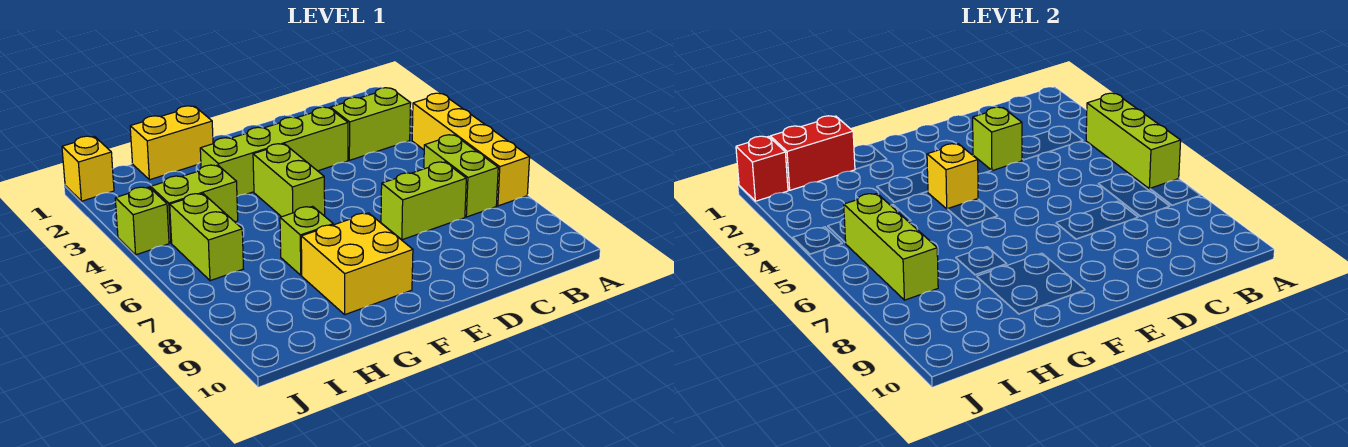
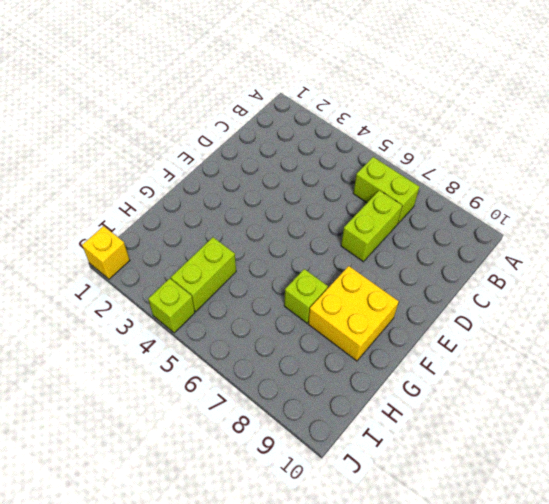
none -> yellow 1x4 brick [412,93,530,206]
none -> lime 1x2 brick [330,88,411,160]
none -> lime 1x4 brick [200,107,348,196]

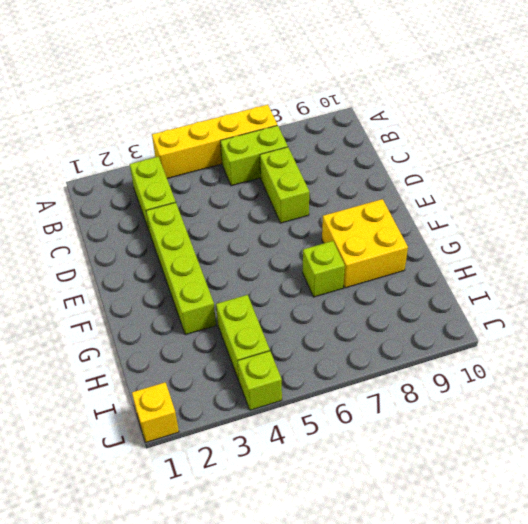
none -> lime 1x2 brick [253,144,325,217]
none -> yellow 1x2 brick [130,106,213,180]
none -> lime 1x2 brick [170,194,243,281]

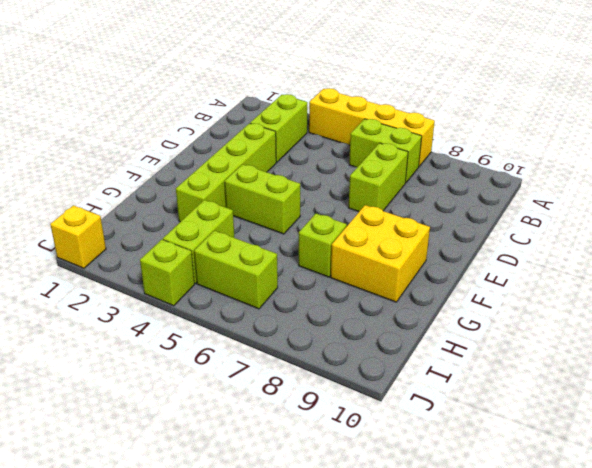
none -> yellow 1x2 brick [130,106,213,180]
none -> lime 1x3 brick [1086,93,1181,189]
none -> lime 1x1 brick [973,107,1022,171]

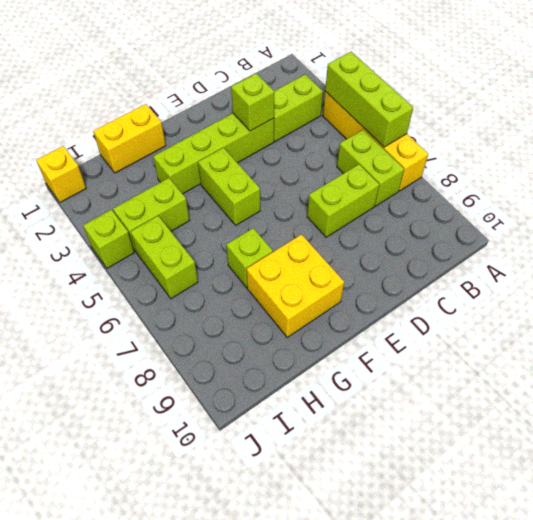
none -> yellow 1x1 brick [927,144,978,209]
none -> red 1x2 brick [770,116,855,190]
none -> lime 1x3 brick [844,194,938,300]

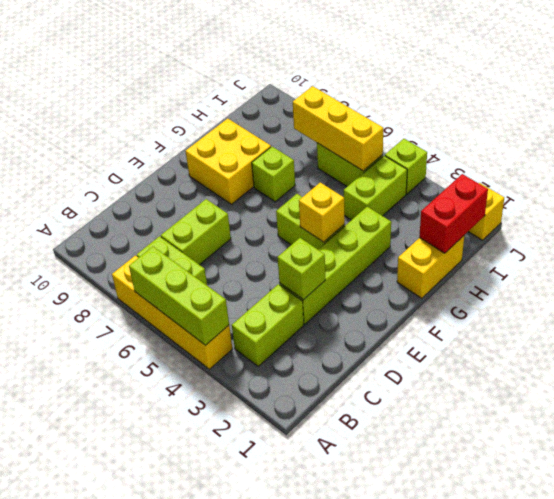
yellow 1x3 brick [293,86,383,171] -> lime 1x3 brick [844,194,938,300]
none -> red 1x1 brick [736,136,788,201]

